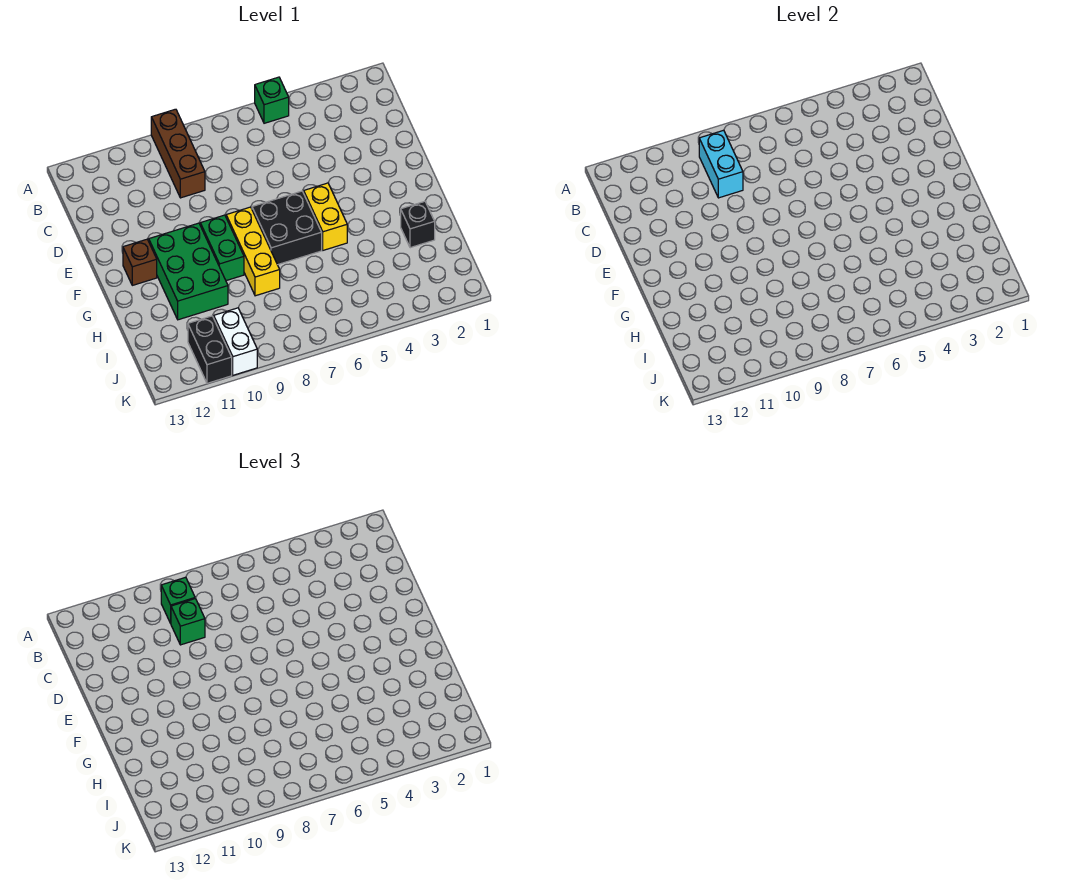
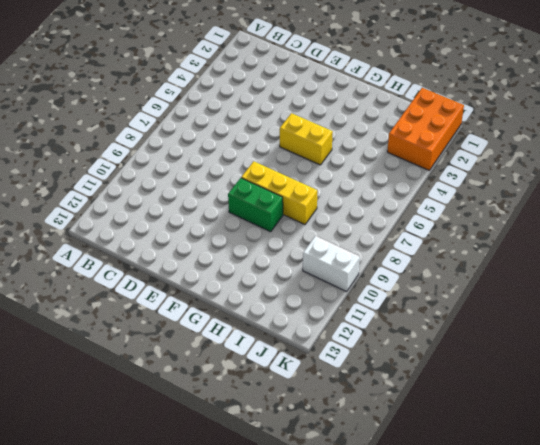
orange 2x3 brick [387,88,464,170] -> none
none -> green 1x1 brick [255,77,289,123]
none -> brown 1x3 brick [151,109,205,198]
none -> black 2x2 brick [252,191,322,265]

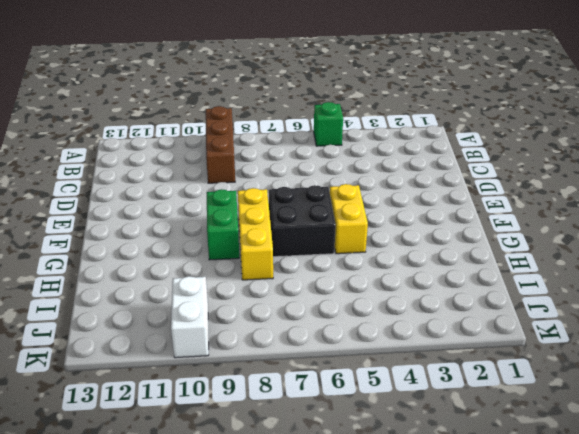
none -> green 2x3 brick [149,223,228,320]
none -> brown 1x1 brick [123,239,157,285]
none -> black 1x1 brick [401,201,435,248]

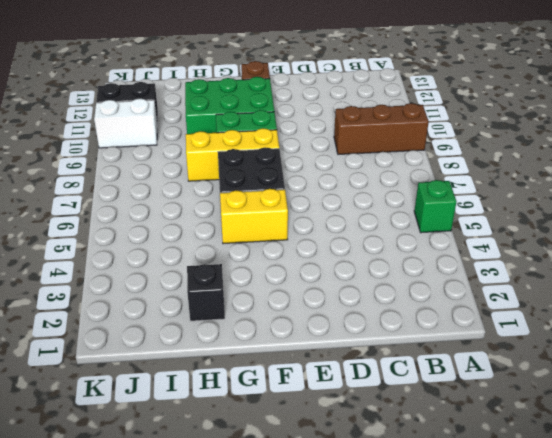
none -> cyan 1x2 brick [699,130,743,198]
none -> green 1x1 brick [161,577,195,623]
none -> green 1x1 brick [171,599,205,645]

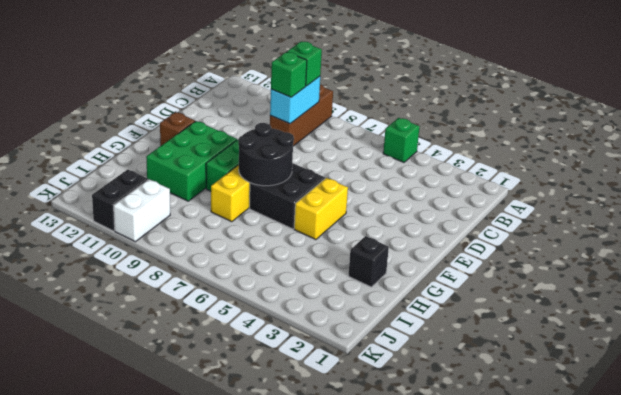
black 2x2 round brick [238,123,294,186] -> none

